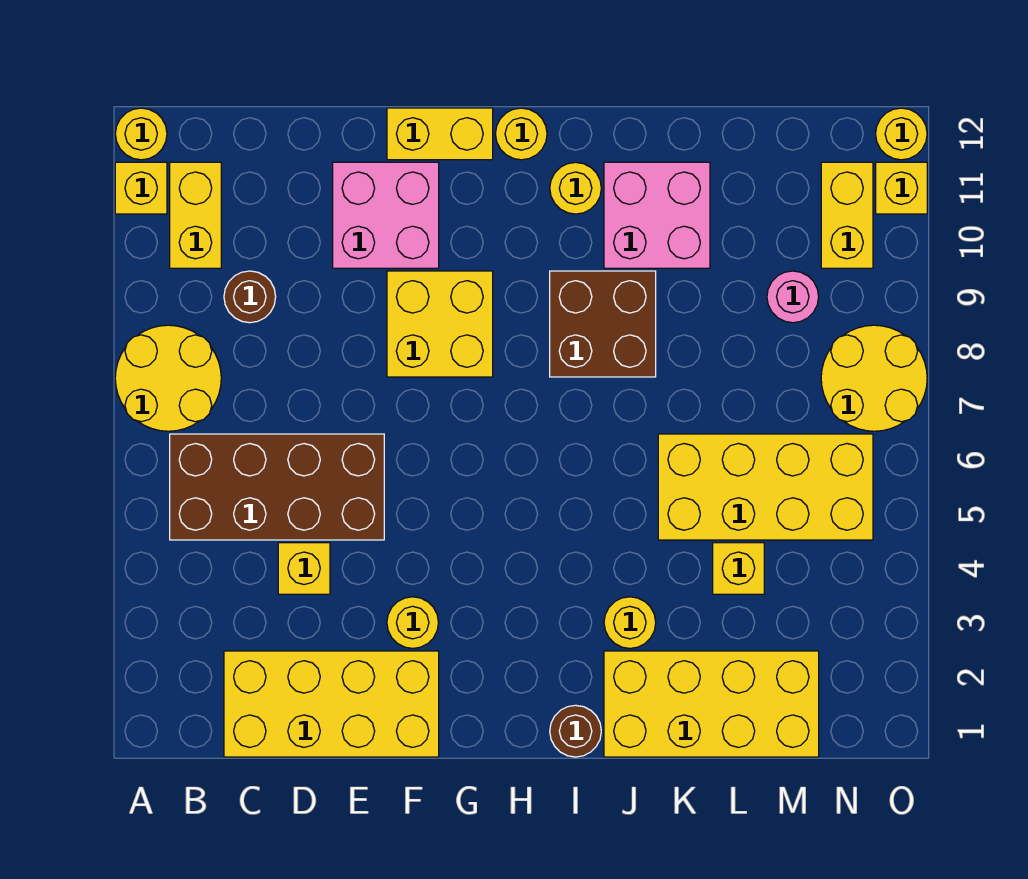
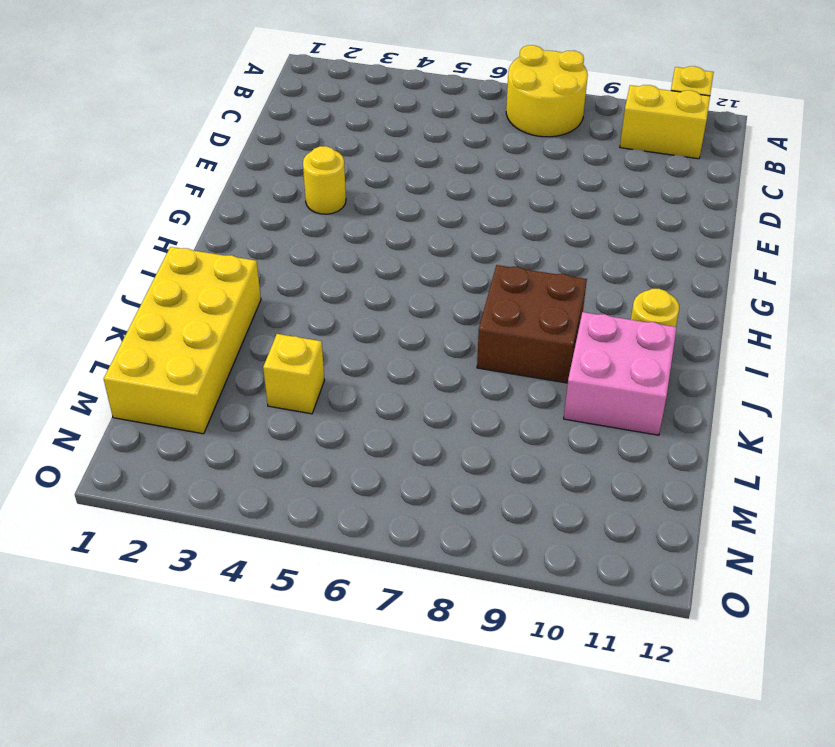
none -> yellow 1x1 round brick [115,108,167,160]
none -> brown 2x4 brick [170,434,384,540]
none -> yellow 2x4 brick [224,651,439,757]

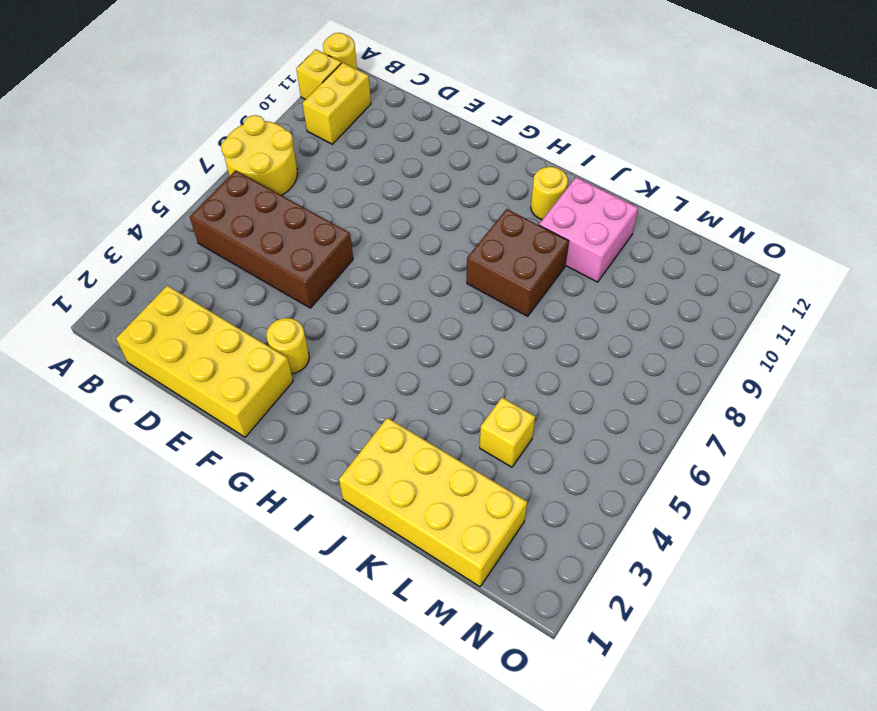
none -> brown 1x1 round brick [224,271,276,323]
none -> yellow 1x1 brick [278,543,330,594]
none -> pink 2x2 brick [333,162,439,268]

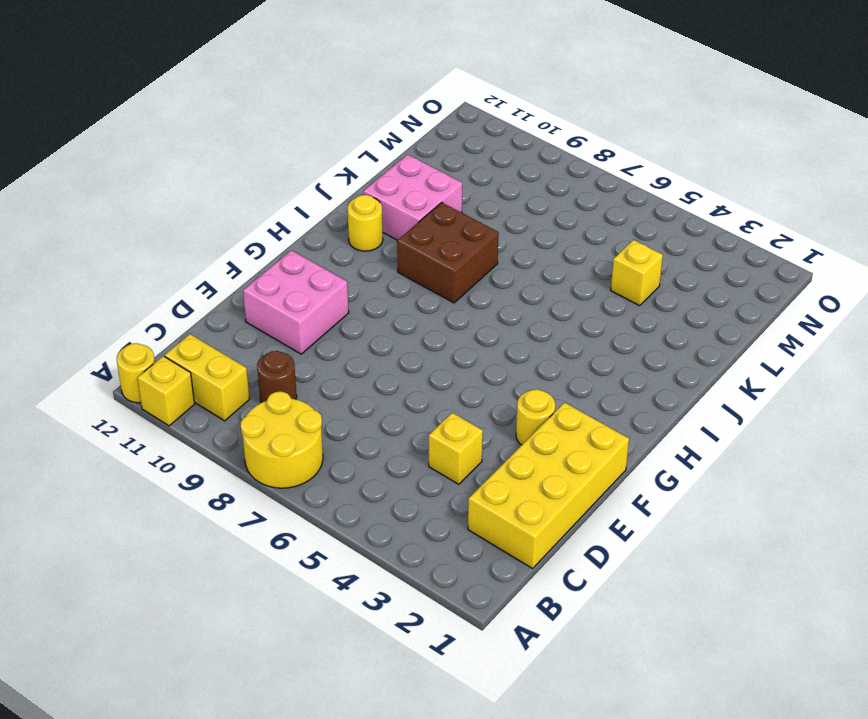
none -> brown 2x4 brick [170,434,384,540]
none -> yellow 2x2 brick [387,271,493,377]
none -> yellow 1x2 brick [387,108,493,160]

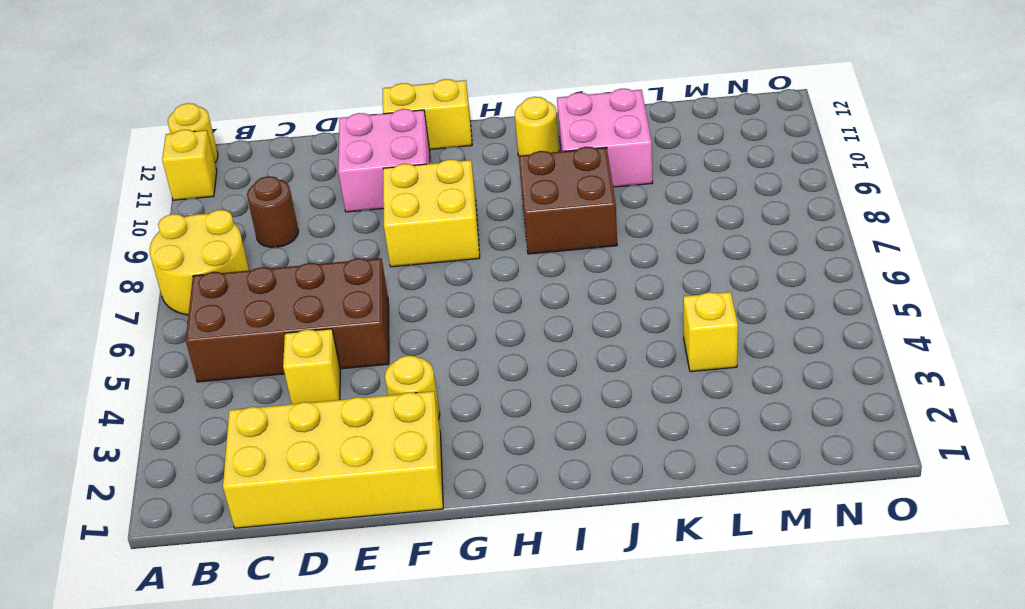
none -> yellow 1x2 brick [170,162,221,268]
none -> yellow 1x1 round brick [496,108,547,160]
none -> brown 1x1 round brick [550,705,601,757]

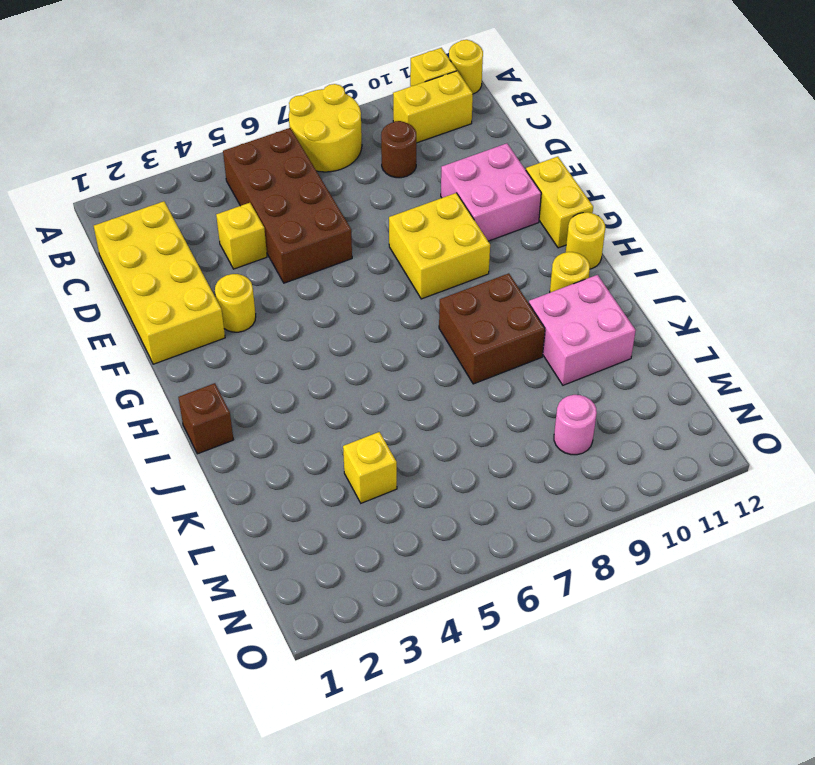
brown 1x1 brick [178,383,234,454] -> brown 1x1 round brick [550,705,601,757]
none -> yellow 2x4 brick [604,651,819,757]
none -> yellow 1x1 round brick [604,597,656,648]
none -> yellow 2x4 brick [658,434,873,540]

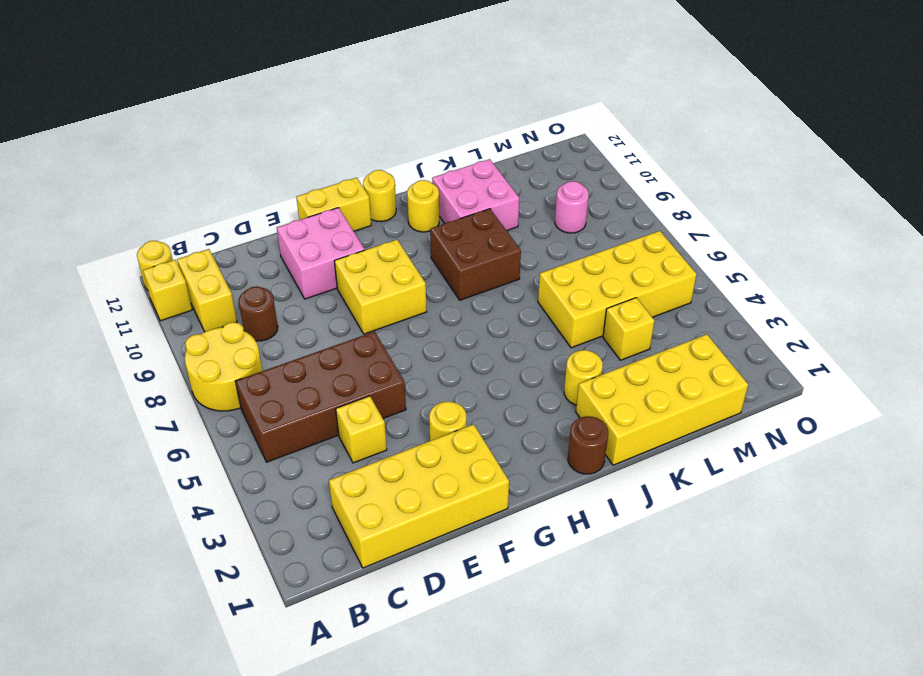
none -> yellow 2x2 round brick [821,325,927,431]
none -> yellow 1x2 brick [821,162,873,268]
none -> yellow 1x1 brick [876,162,927,214]

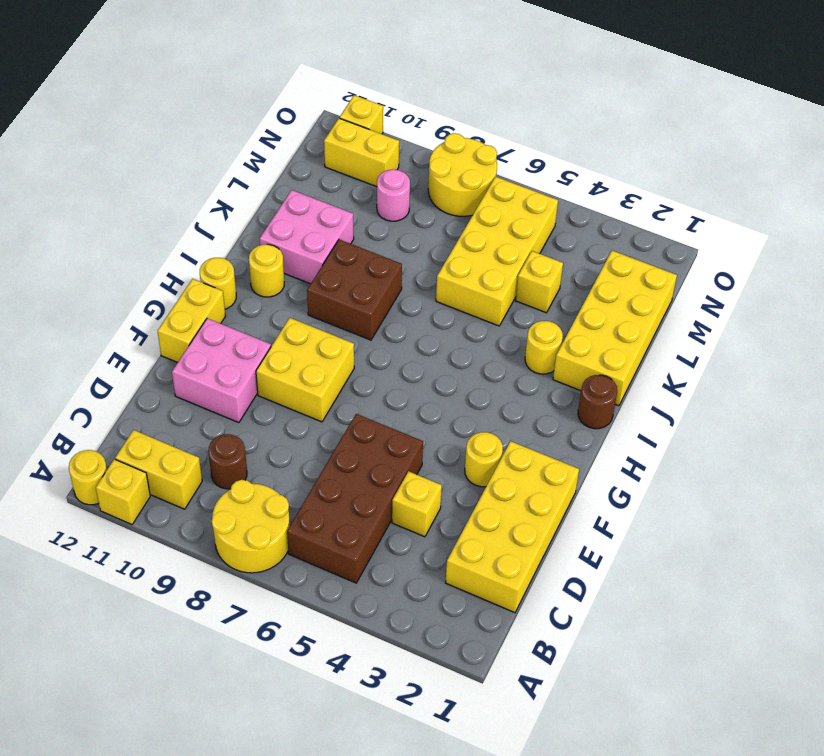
none -> yellow 1x1 round brick [876,108,927,160]

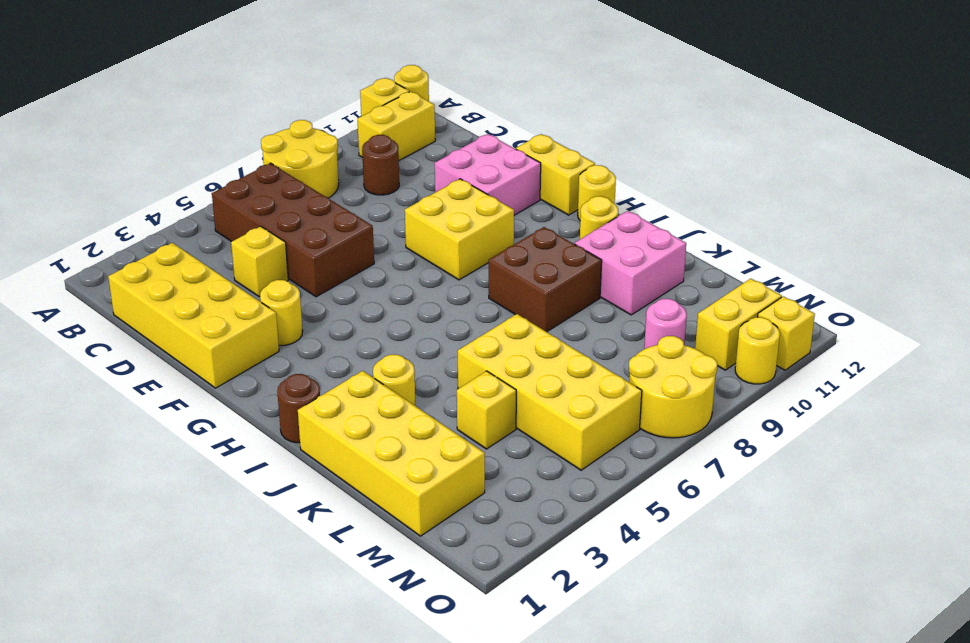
yellow 1x1 round brick [735,317,780,384] -> yellow 1x1 round brick moved to [876,108,927,160]

